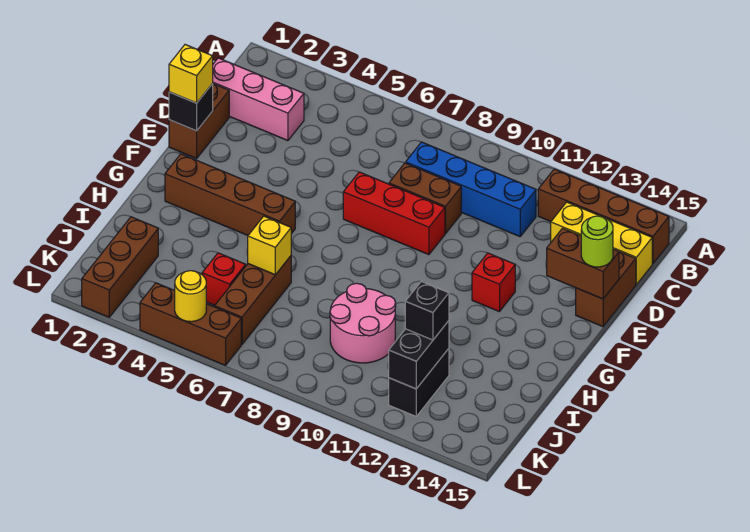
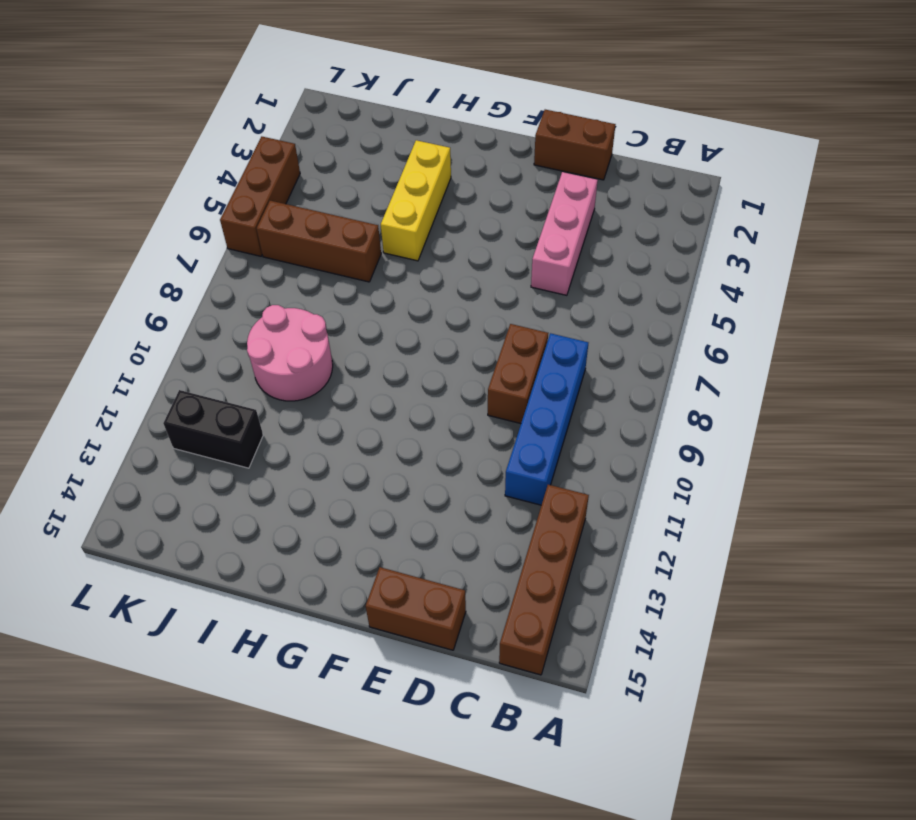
pink 1x3 brick [531,172,598,295] -> pink 1x3 brick moved to [213,58,304,141]
yellow 1x3 brick [381,140,451,261] -> yellow 1x3 brick moved to [551,202,652,285]
none -> red 1x3 brick [343,172,445,255]
none -> red 1x1 brick [472,253,515,312]
none -> brown 1x4 brick [165,154,295,235]

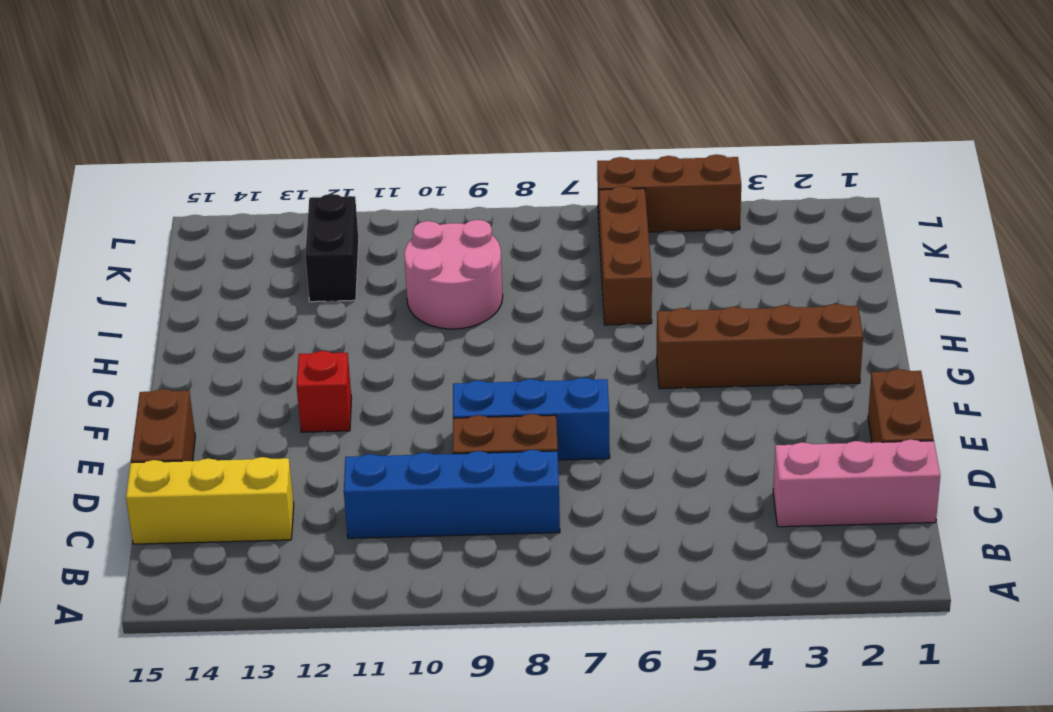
blue 1x3 brick [453,378,610,460] -> red 1x3 brick [343,172,445,255]
none -> brown 1x4 brick [538,169,669,264]
none -> brown 1x3 brick [82,217,158,317]
none -> red 1x1 brick [202,253,246,305]

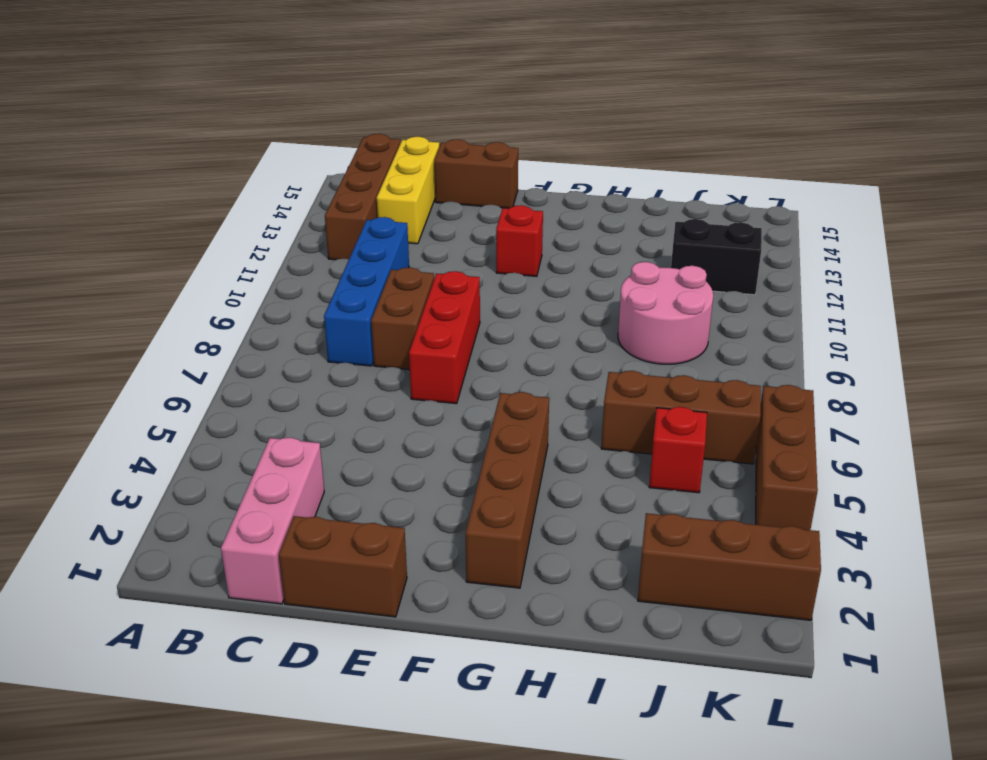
none -> black 1x1 brick [169,84,213,131]
none -> brown 1x2 brick [547,228,619,299]
none -> yellow 1x1 brick [248,216,291,275]

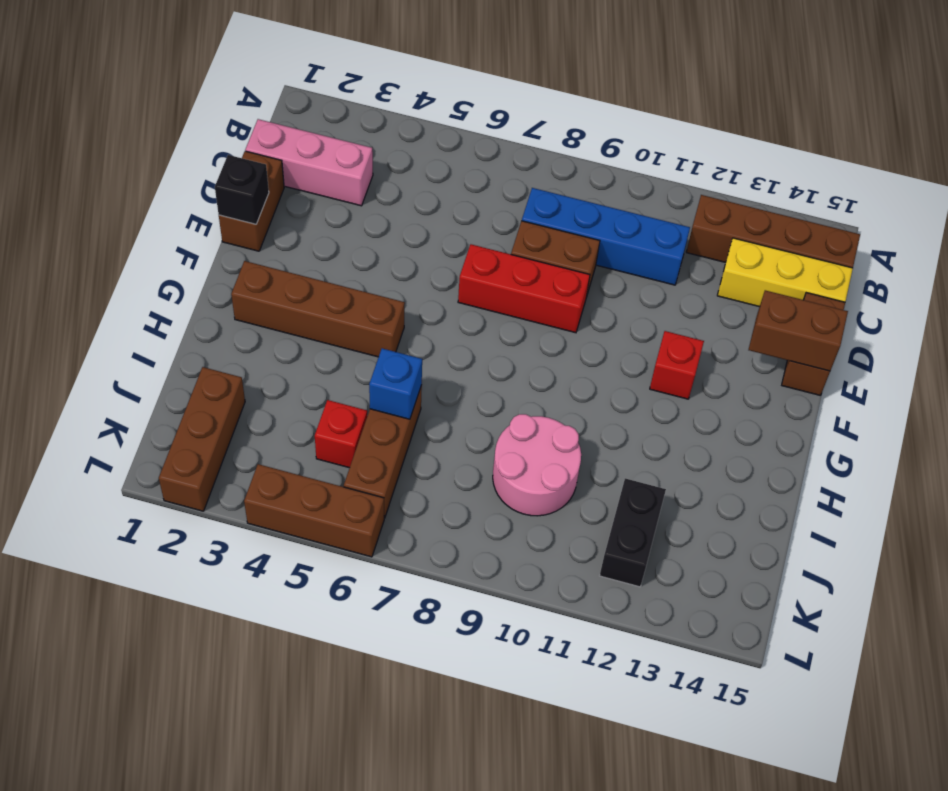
blue 1x1 brick [369,348,422,419] -> yellow 1x1 brick [248,216,291,275]
none -> black 1x2 brick [389,321,449,389]
none -> yellow 1x1 round brick [175,271,206,322]
none -> yellow 1x1 brick [169,45,213,103]

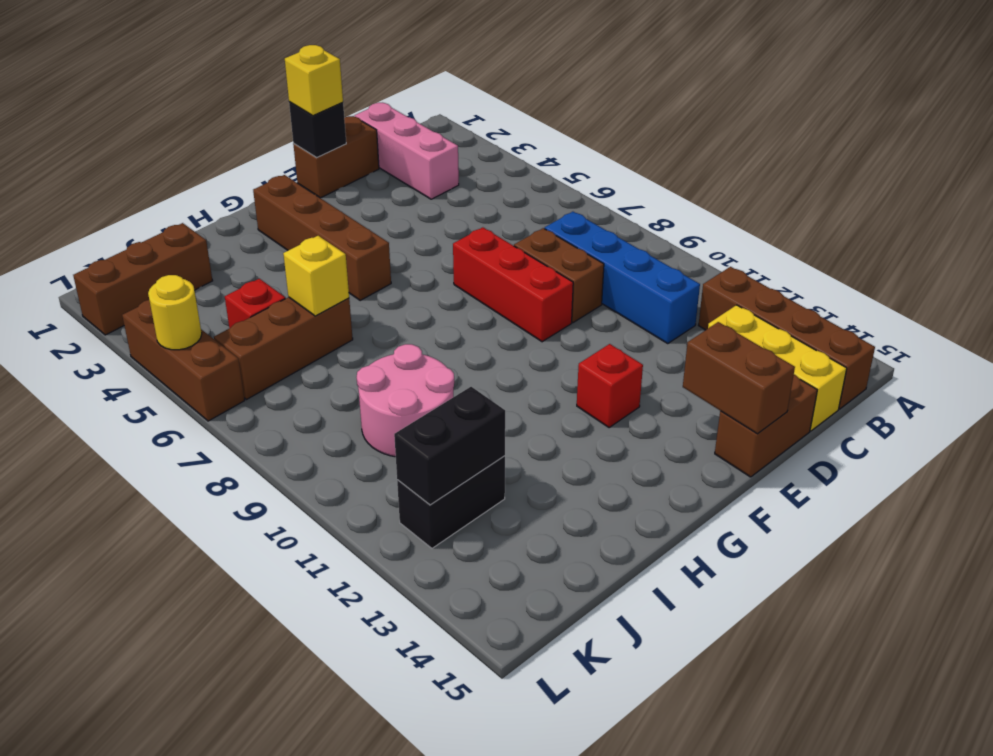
none -> lime 1x1 round brick [581,216,613,267]
none -> black 1x1 brick [405,281,449,340]

